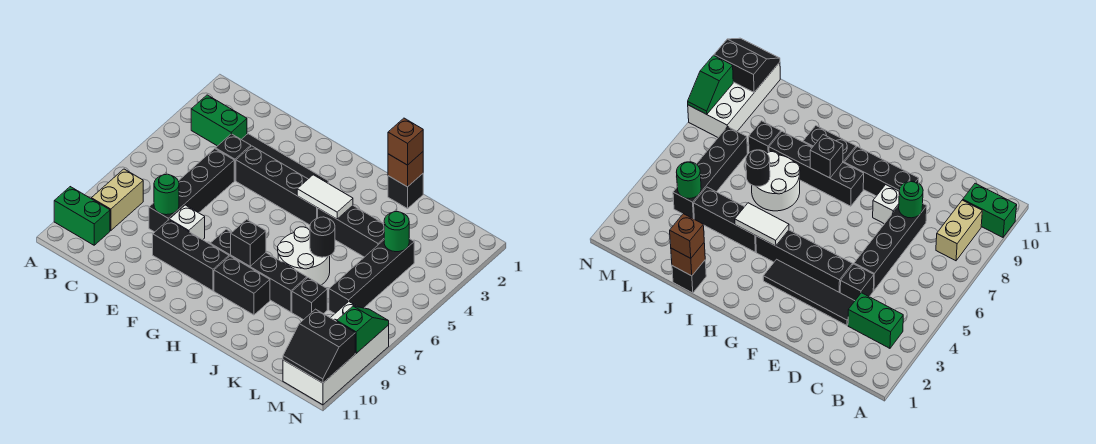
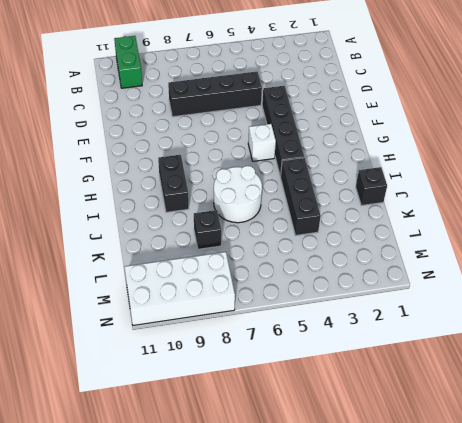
white 1x1 brick [248,124,276,161] -> white 1x1 brick moved to [169,205,205,240]
none -> green 1x2 brick [191,95,247,146]
none -> tan 1x2 brick [91,169,143,231]
none -> black 1x4 tile [241,134,329,184]

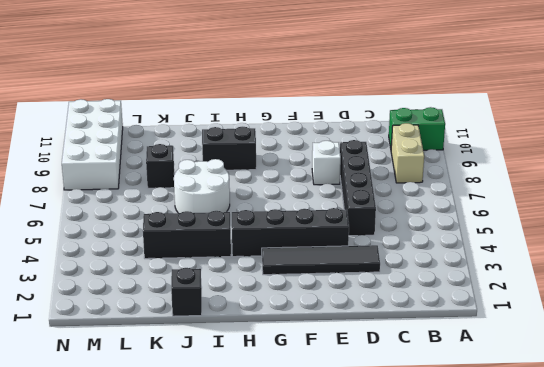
none -> green 1x2 brick [191,95,247,146]
none -> black 1x1 brick [216,134,251,181]
none -> black 1x3 brick [153,220,229,291]

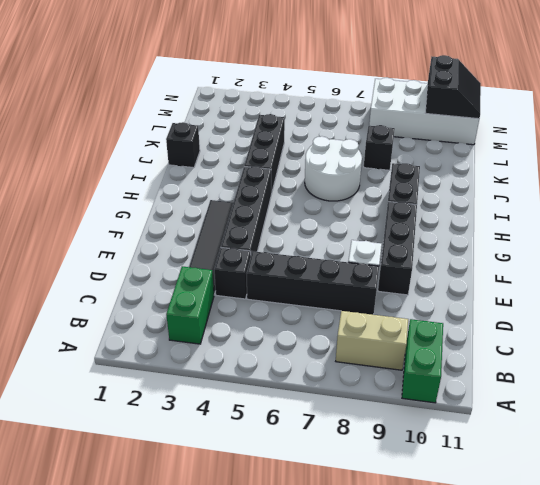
none -> black 1x4 brick [210,229,307,312]
none -> black 1x4 brick [329,239,414,313]
none -> green 1x1 round brick [154,174,179,215]

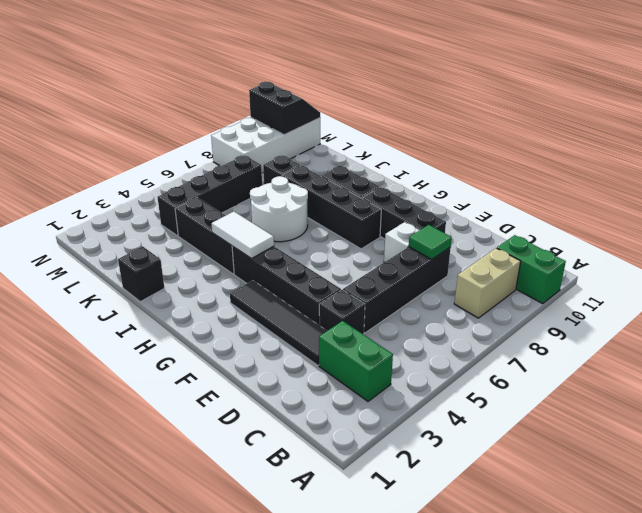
green 1x1 tile [409,225,452,259] -> green 1x1 round brick [154,174,179,215]
none -> black 1x1 brick [231,219,266,266]
none -> brown 1x1 brick [388,152,423,187]
none -> black 1x1 round brick [310,217,335,257]

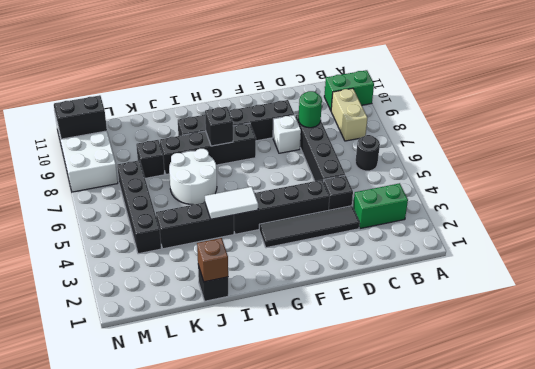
black 1x1 round brick [355,135,380,171] -> black 1x1 round brick moved to [310,217,335,257]
none -> green 1x1 round brick [384,212,409,252]
none -> green 1x2 slope [337,306,389,353]
none -> brown 1x1 brick [388,118,423,165]

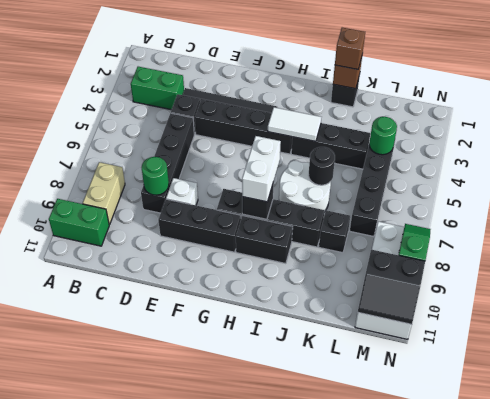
white 1x2 brick [242,136,281,202] -> none

